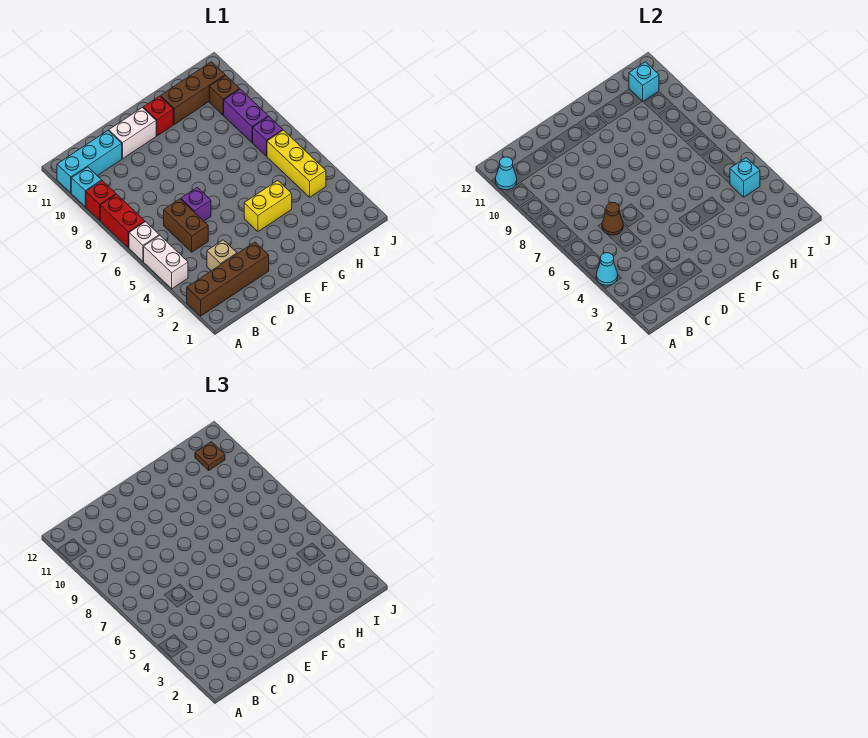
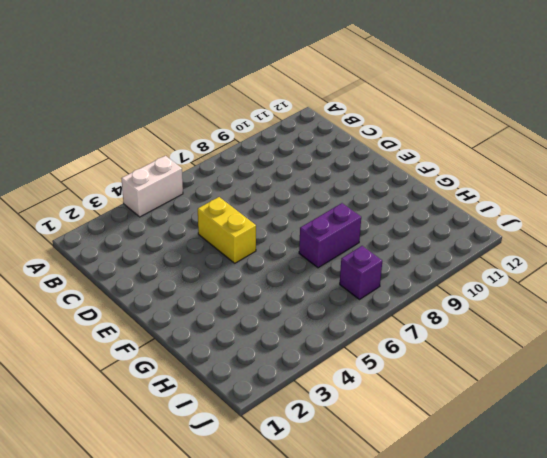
yellow 1x2 brick [198,197,256,263] -> yellow 1x2 brick moved to [244,181,292,231]
purple 1x2 brick [299,203,361,268] -> purple 1x2 brick moved to [224,89,268,142]
none -> brown 1x4 brick [187,242,269,316]
none -> white 1x1 brick [129,222,159,261]
none -> red 1x2 brick [100,194,145,248]

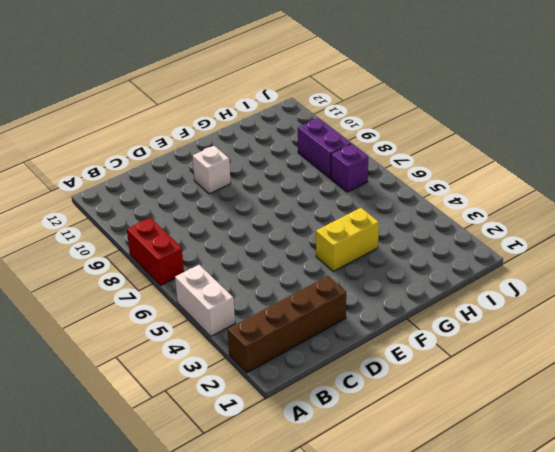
white 1x1 brick [193,146,231,194] -> white 1x1 brick moved to [129,222,159,261]
none -> red 1x1 brick [86,181,116,220]
none -> cyan 1x1 brick [71,167,102,207]
none -> cyan 1x3 brick [57,131,122,193]

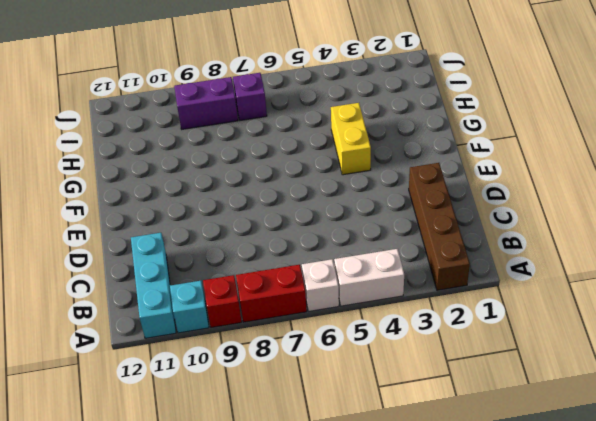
none -> tan 1x1 brick [207,240,237,271]
none -> brown 1x2 brick [164,199,208,252]
none -> purple 1x1 brick [181,187,211,221]

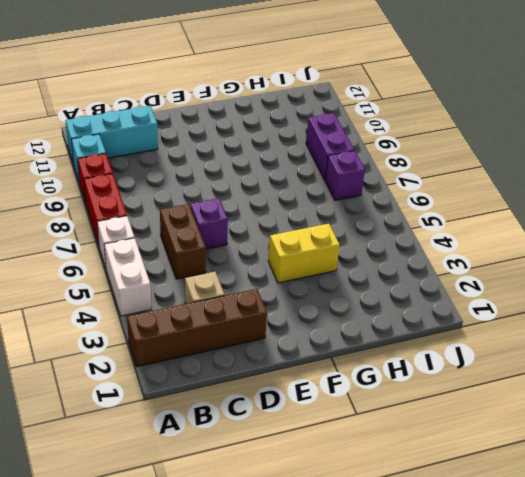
none -> white 1x2 brick [109,108,156,159]
none -> red 1x1 brick [143,96,173,136]
none -> brown 1x3 brick [161,62,225,124]

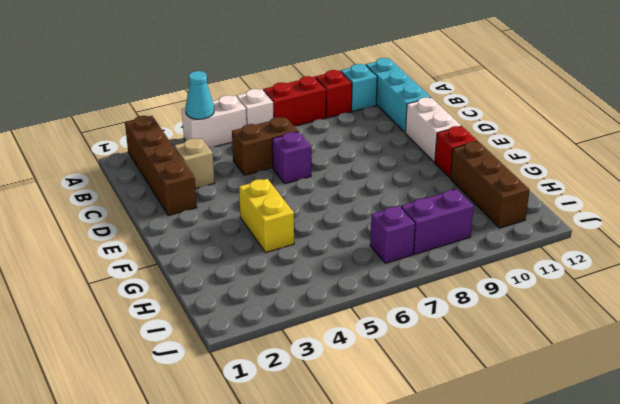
none -> yellow 1x3 brick [267,130,326,197]
none -> brown 1x1 brick [209,76,239,115]
none -> cyan 1x1 cone [495,157,517,190]

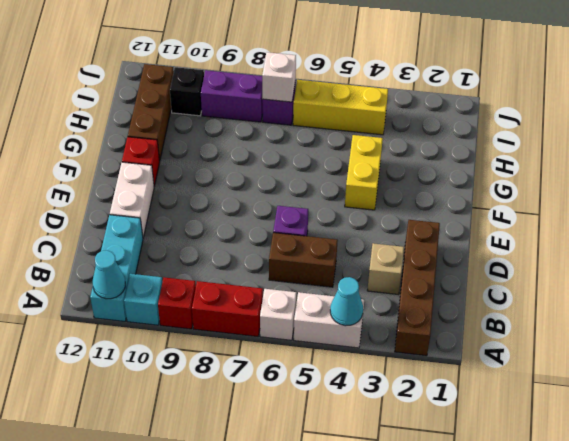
white 1x1 brick [262,52,296,102] -> none
black 1x1 brick [170,67,204,116] -> brown 1x1 brick [209,76,239,115]
none -> brown 1x1 cone [602,202,623,235]
none -> cyan 1x1 brick [730,158,760,197]
none -> cyan 1x1 brick [629,62,659,101]

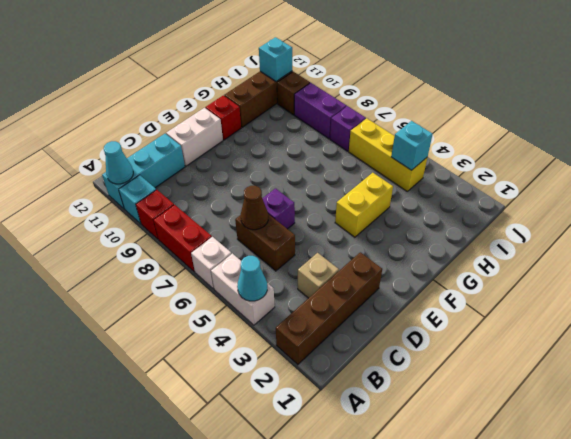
none -> brown 1x1 plate [195,442,225,470]

